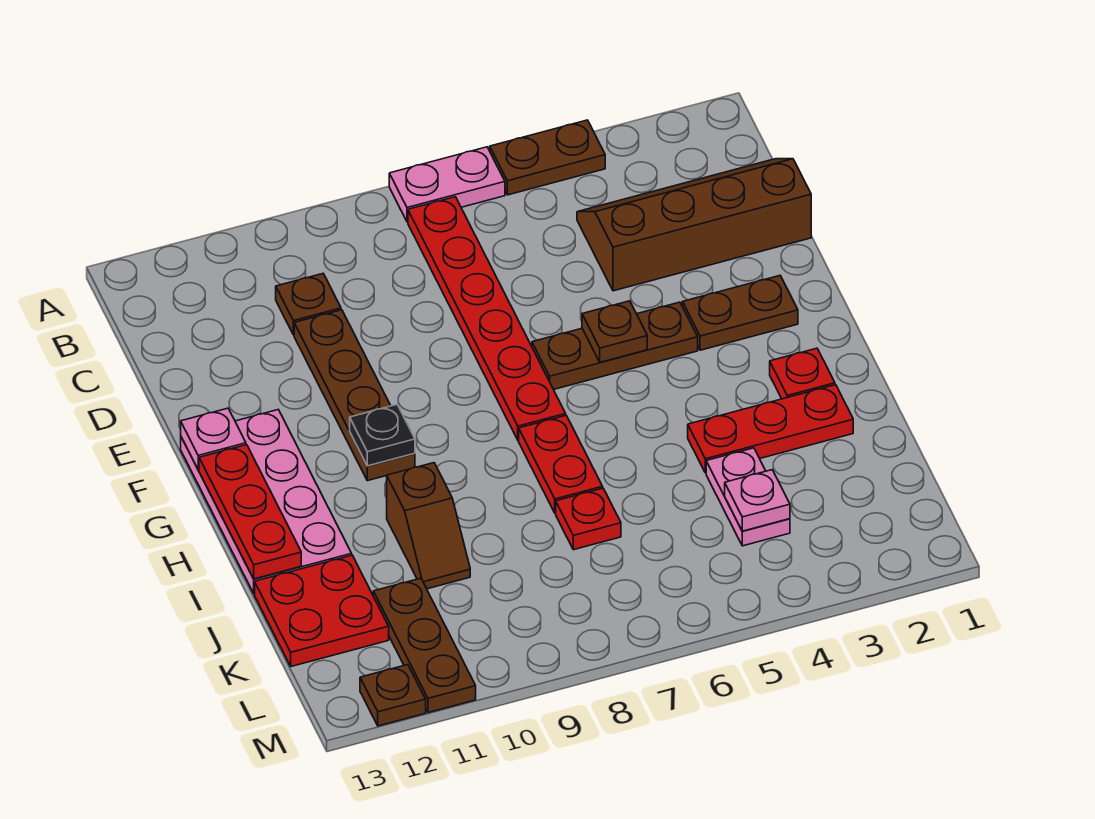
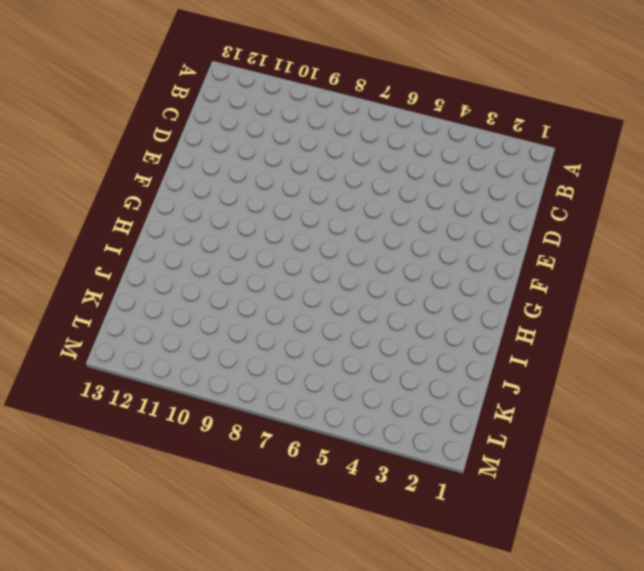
none -> brown 1x2 plate [490,120,605,195]
none -> pink 1x2 plate [389,147,505,222]
none -> red 1x6 plate [408,197,566,440]

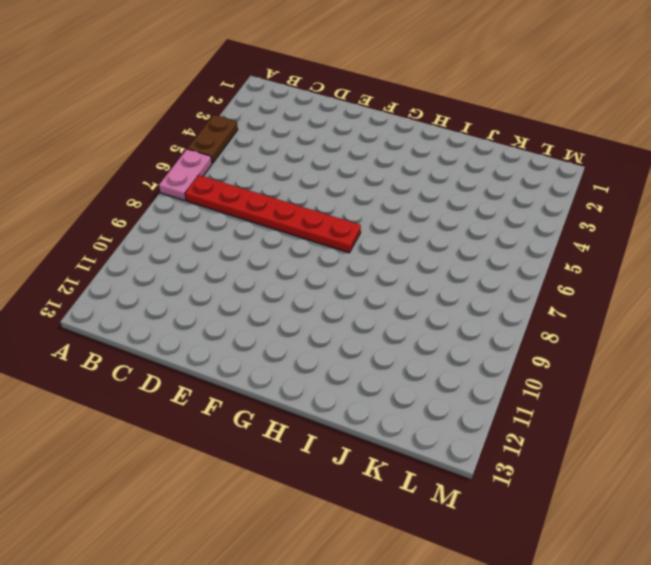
none -> brown 2x4 slope [577,159,811,291]
none -> brown 1x1 plate [276,274,341,335]
none -> brown 1x4 plate [294,310,415,481]

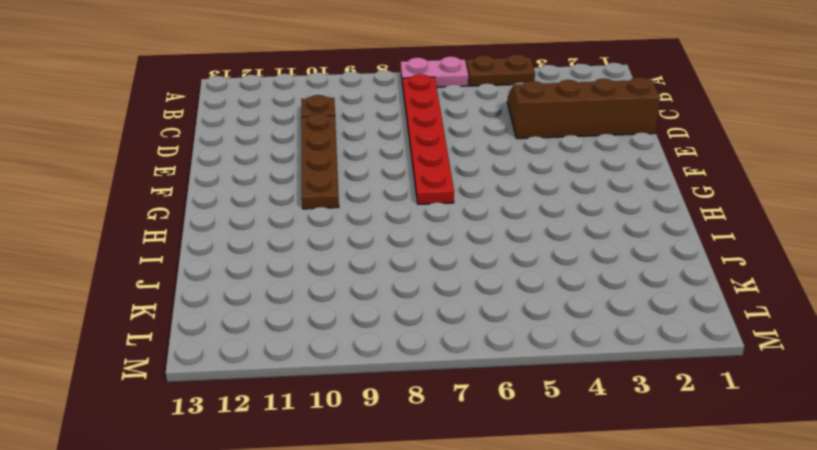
none -> brown 1x2 plate [682,276,798,350]
none -> brown 1x3 plate [532,302,698,390]
none -> pink 2x4 plate [181,410,352,594]

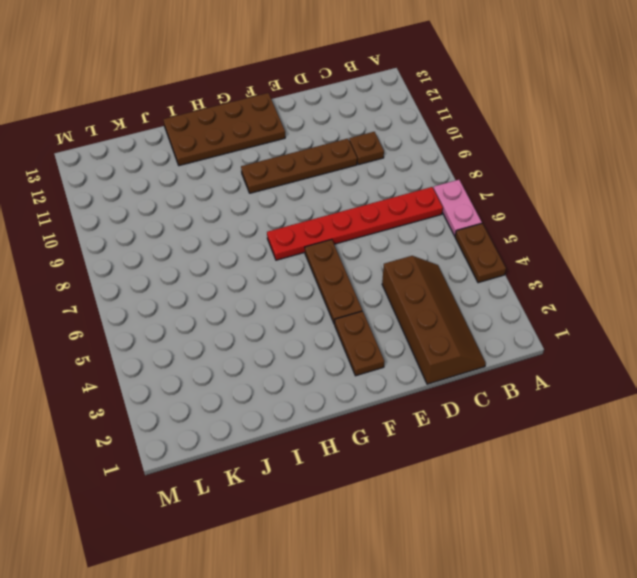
brown 2x4 plate [163,93,285,166] -> pink 2x4 plate [181,410,352,594]
none -> red 1x1 plate [770,348,835,399]
none -> red 1x2 plate [519,415,603,513]
none -> red 1x3 plate [688,385,853,473]

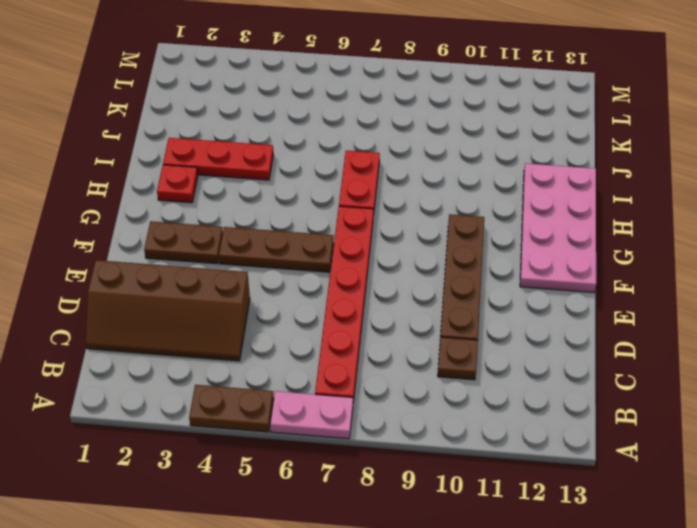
none -> brown 1x2 slope [387,463,470,589]
none -> pink 1x2 plate [706,448,790,546]
none -> red 1x1 plate [556,488,621,550]

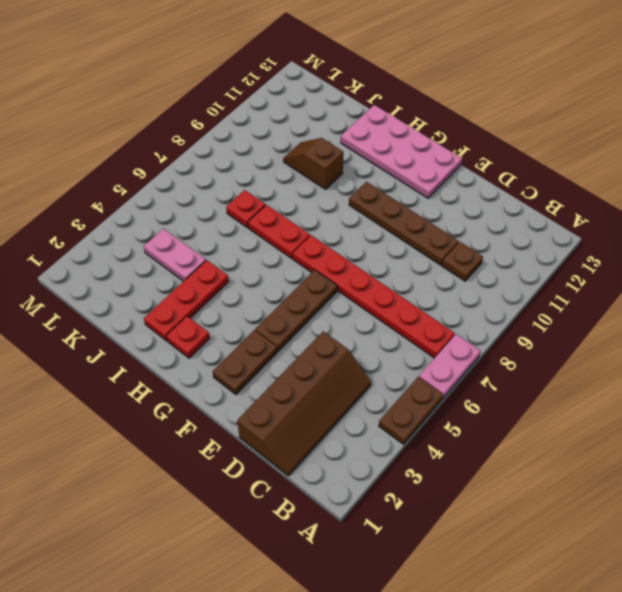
none -> red 2x2 plate [255,555,389,666]
none -> brown 1x3 plate [373,578,476,713]
none -> brown 1x1 plate [360,665,426,726]

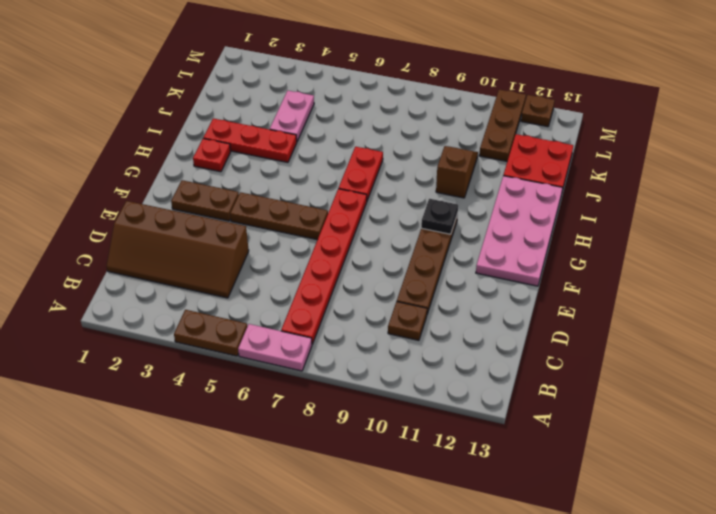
none -> red 1x1 plate [556,488,621,550]
none -> brown 1x1 plate [582,301,647,362]
none -> pink 1x1 plate [181,408,246,470]

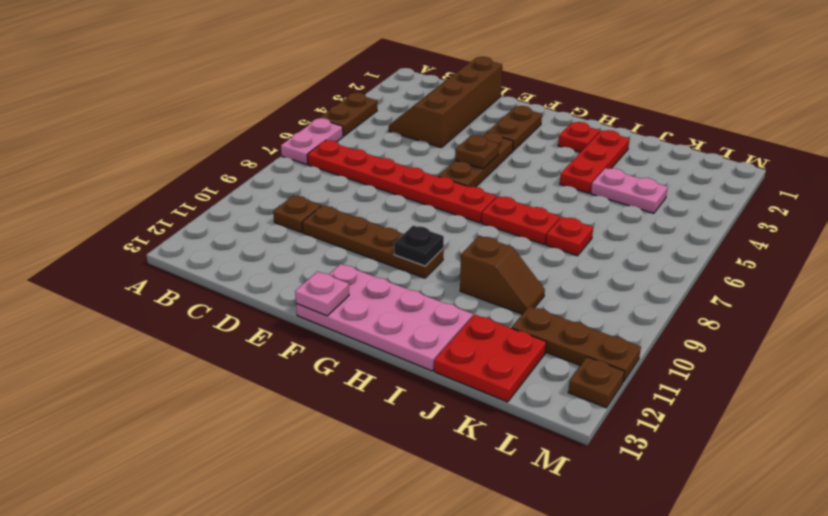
none -> red 1x3 plate [199,445,301,579]
none -> pink 1x1 plate [725,470,790,531]

